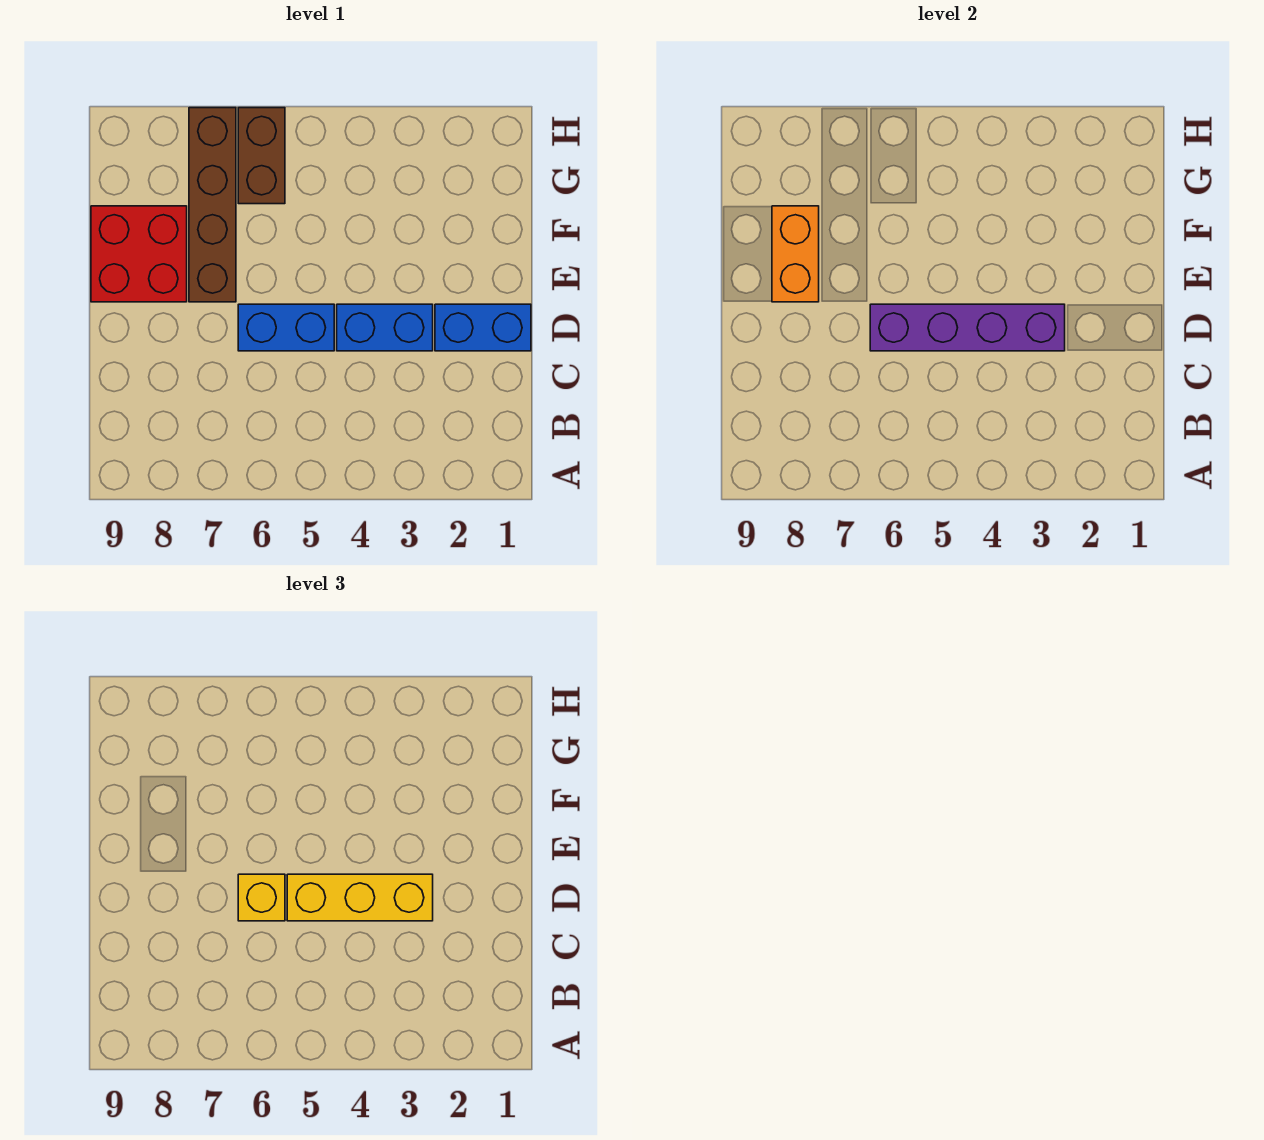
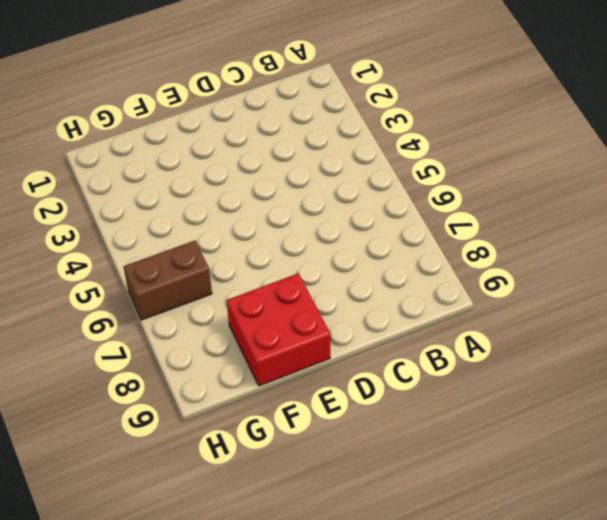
none -> blue 1x2 brick [435,304,531,351]
none -> blue 1x2 brick [337,304,433,351]

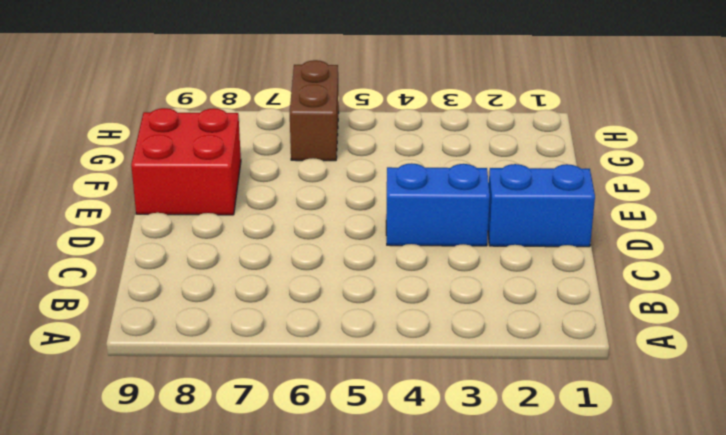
none -> blue 1x2 brick [238,304,334,351]
none -> brown 1x4 brick [189,108,236,302]

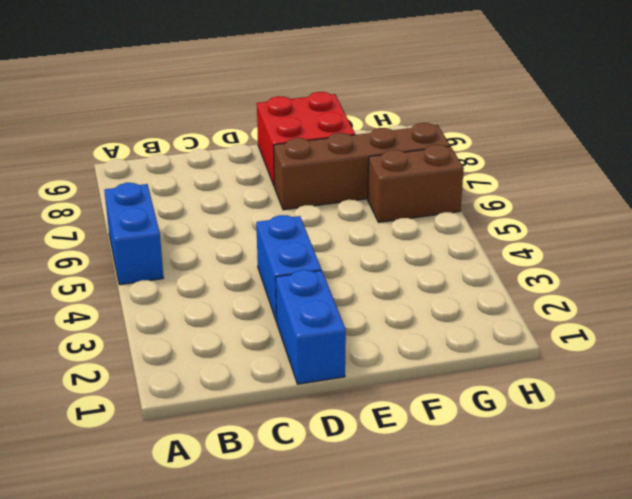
blue 1x2 brick [105,183,163,285] -> blue 1x2 brick moved to [238,304,334,351]
none -> purple 1x4 brick [870,304,1065,351]
none -> orange 1x2 brick [772,206,819,302]

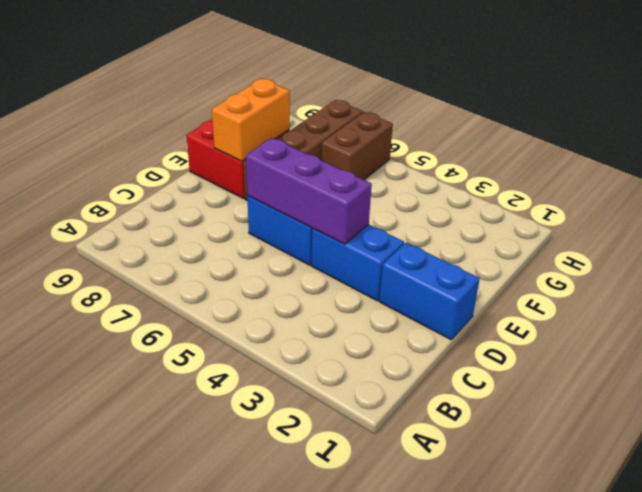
purple 1x3 brick [246,138,372,244] -> purple 1x4 brick [870,304,1065,351]
none -> yellow 1x3 brick [287,874,433,921]
none -> yellow 1x1 brick [238,874,285,921]

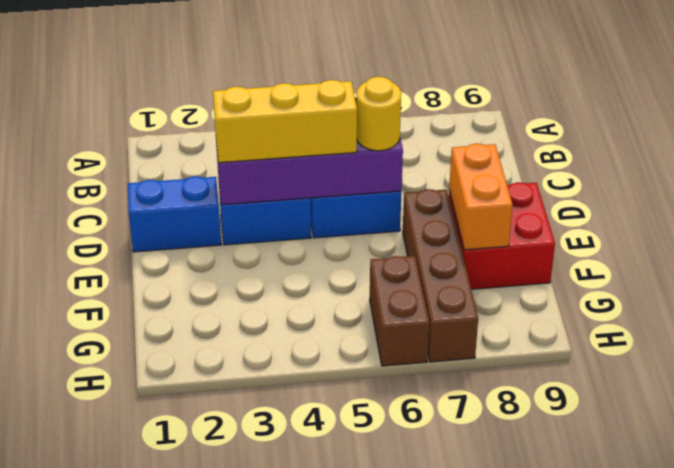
yellow 1x1 round brick [356,77,401,151] -> yellow 1x1 brick [238,874,285,921]

